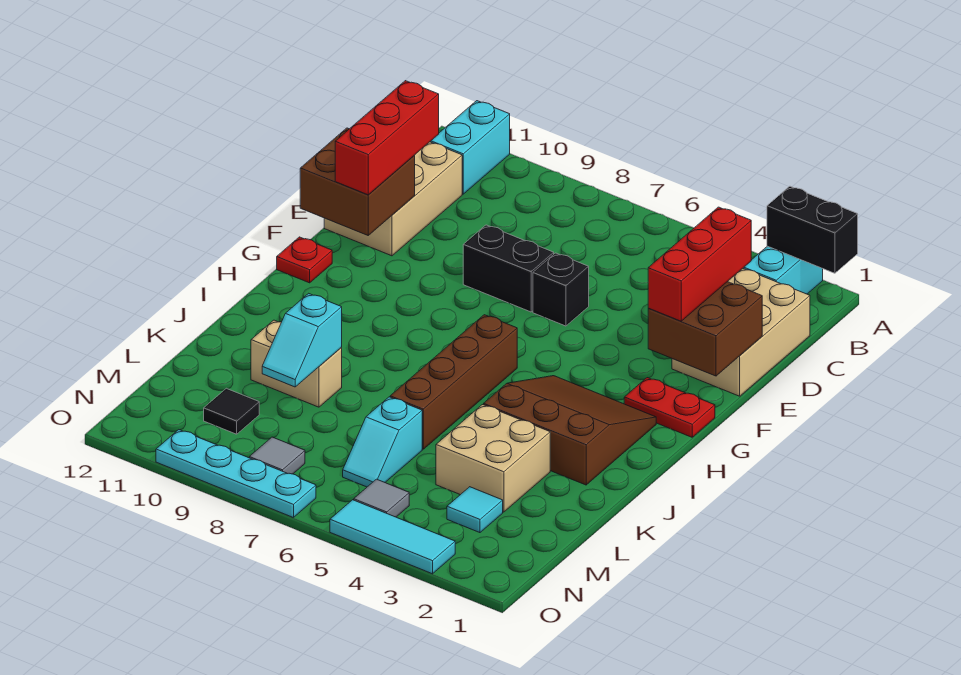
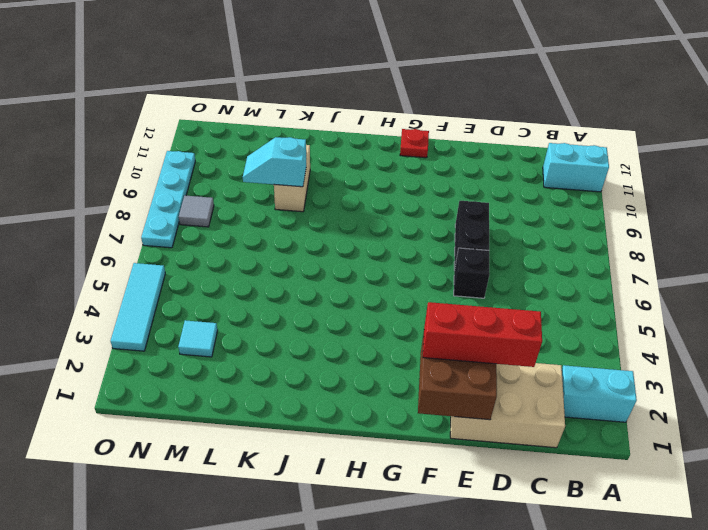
none -> tan 2x3 brick [324,142,462,256]
none -> red 1x2 plate [624,378,715,437]
none -> brown 3x3 slope [484,376,656,485]

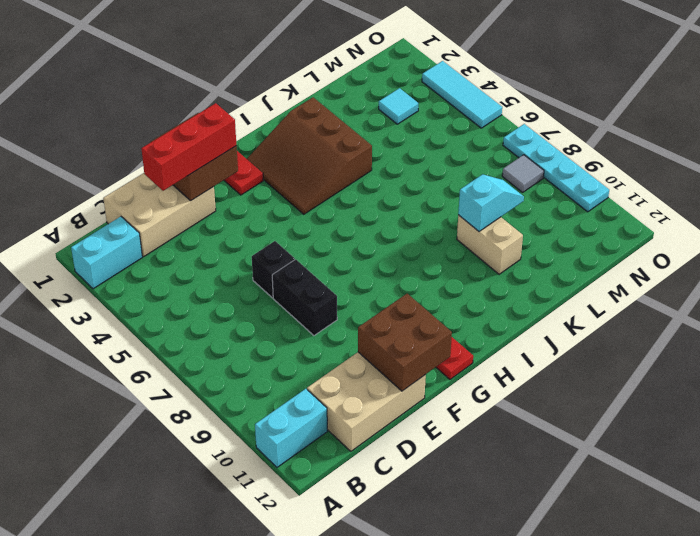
none -> brown 1x4 brick [390,315,517,449]
none -> tan 2x2 brick [436,405,550,512]
none -> cyan 1x2 slope [343,397,422,487]

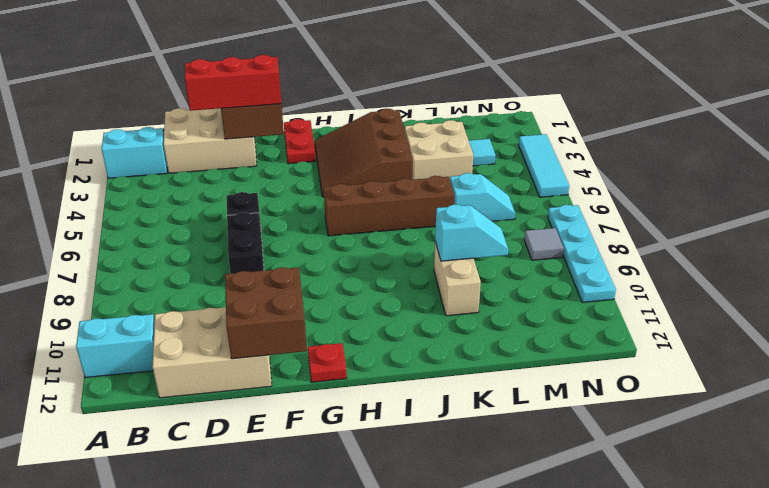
none -> black 1x1 tile [204,388,259,434]
none -> grey 1x1 tile [354,479,409,517]
none -> black 1x2 brick [767,186,858,273]

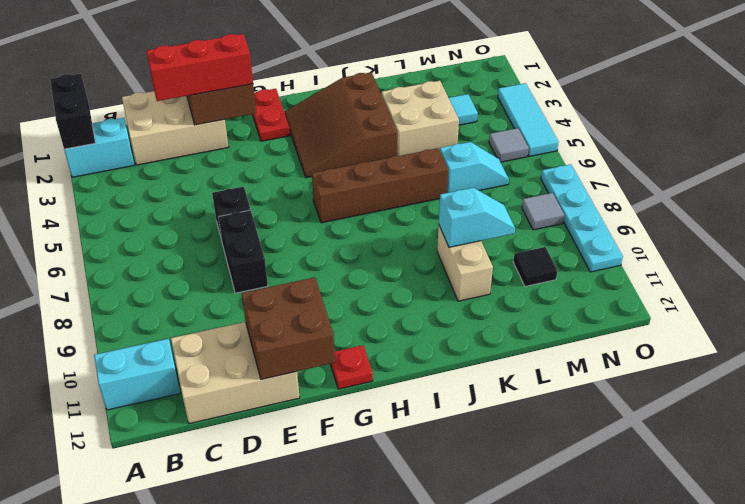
none -> red 1x3 brick [335,81,439,195]

